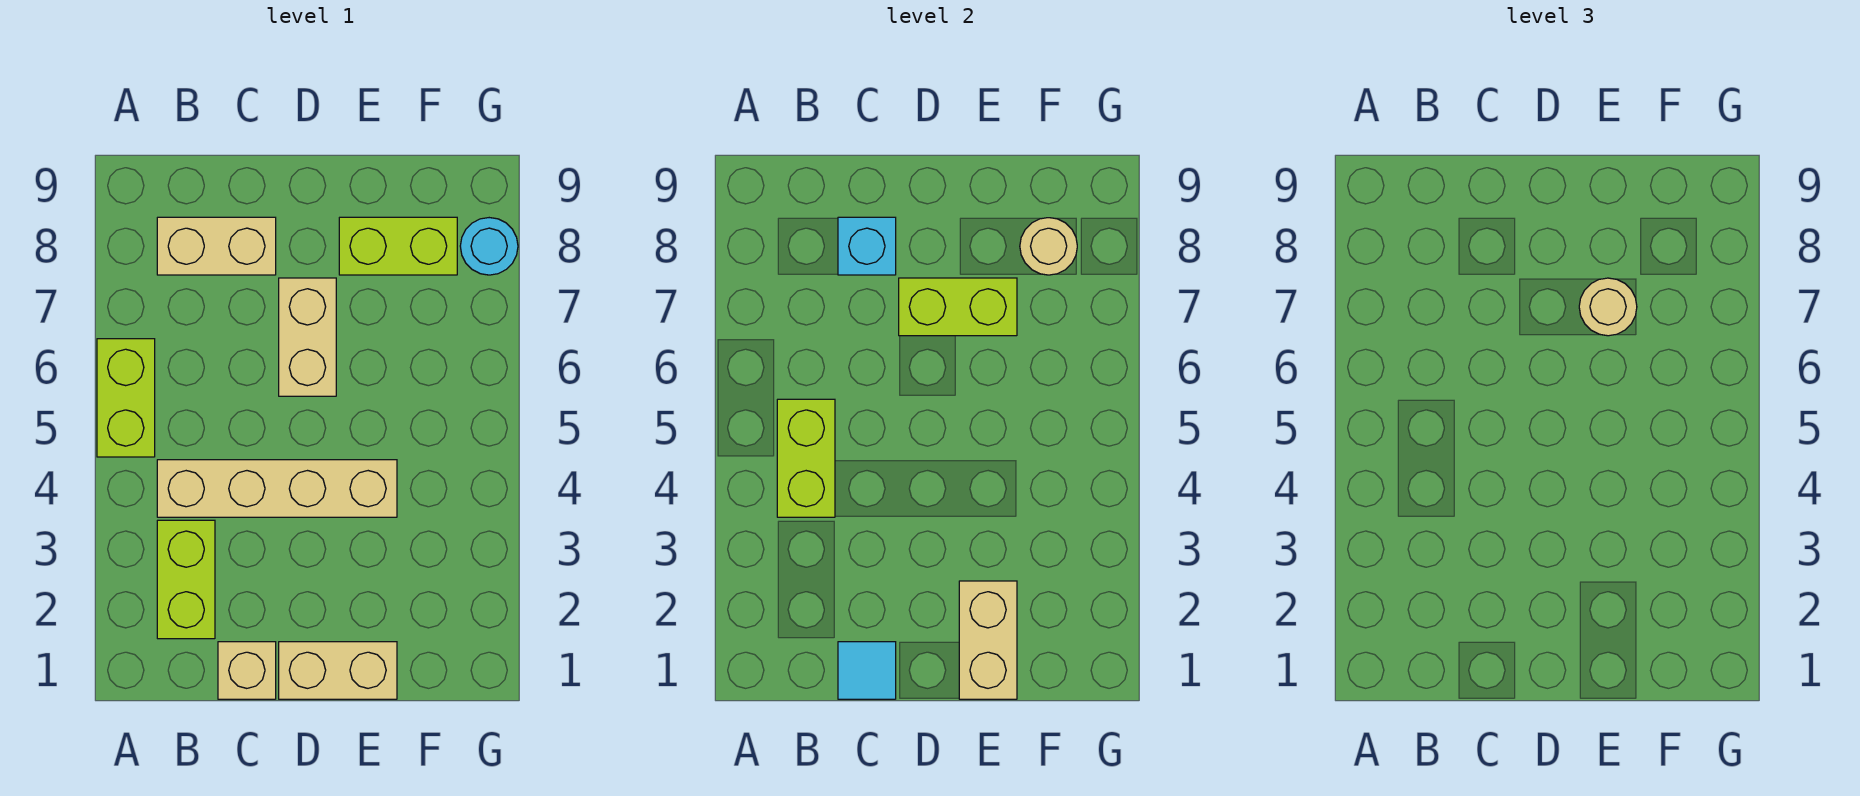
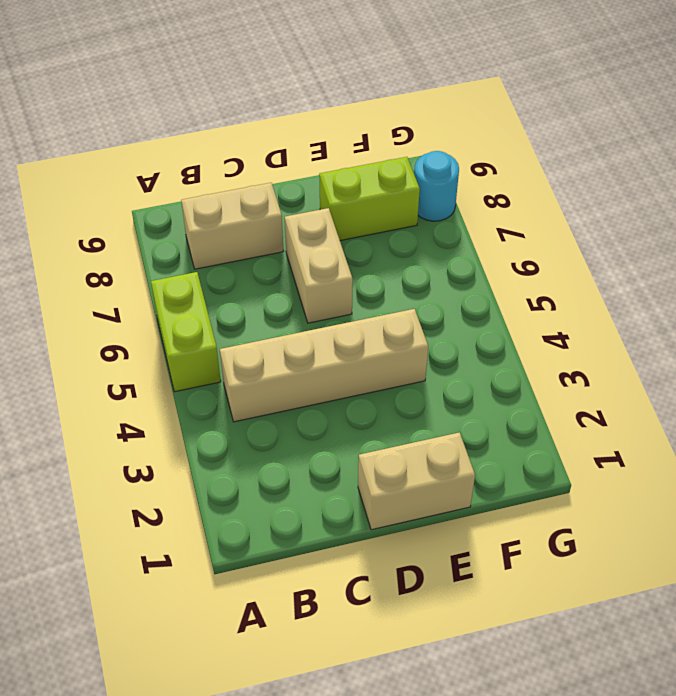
none -> lime 1x2 brick [157,520,215,639]
none -> tan 1x1 brick [218,642,276,699]
none -> lime 1x2 brick [777,399,835,517]

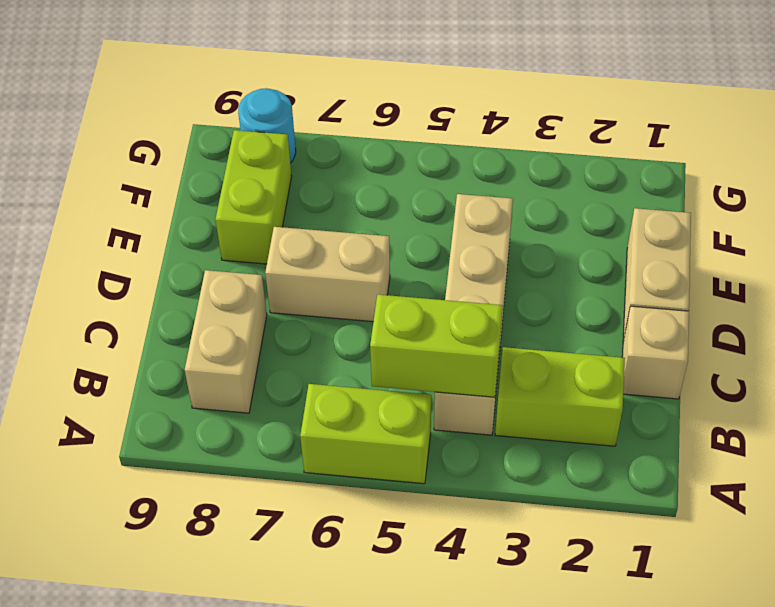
none -> cyan 1x1 tile [838,642,896,699]
none -> cyan 1x1 brick [838,217,896,275]
none -> lime 1x2 brick [899,278,1017,336]

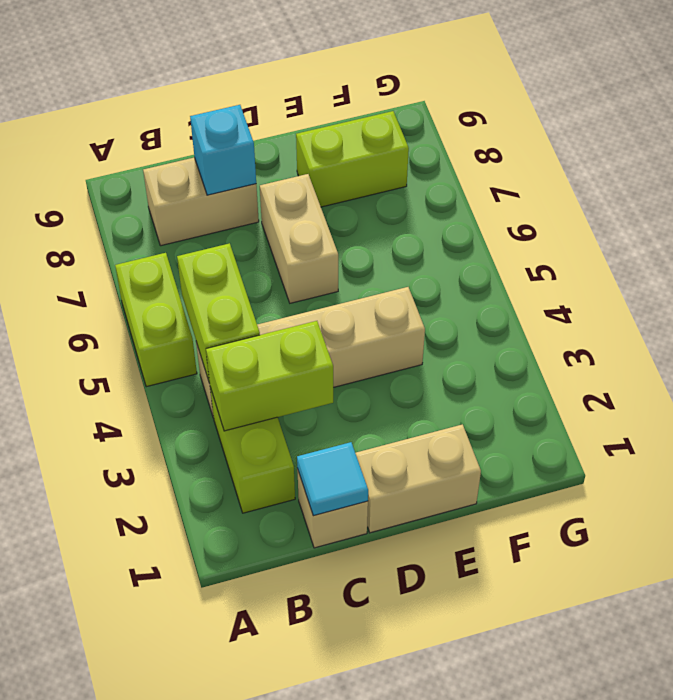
lime 1x2 brick [206,321,333,431] -> lime 1x2 brick moved to [899,278,1017,336]
none -> cyan 1x1 round brick [460,218,518,275]
none -> tan 1x2 brick [959,581,1017,699]
none -> tan 1x1 round brick [1020,218,1077,275]

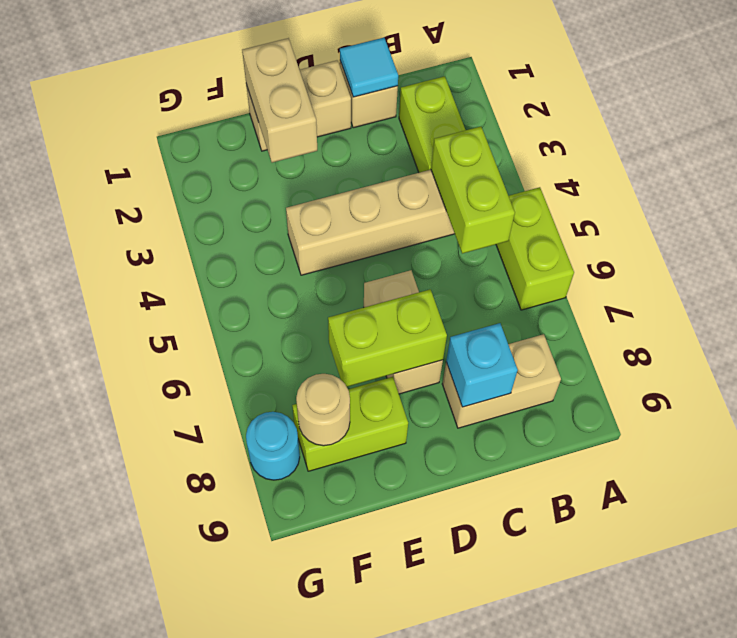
none -> tan 1x1 round brick [1579,278,1637,336]

